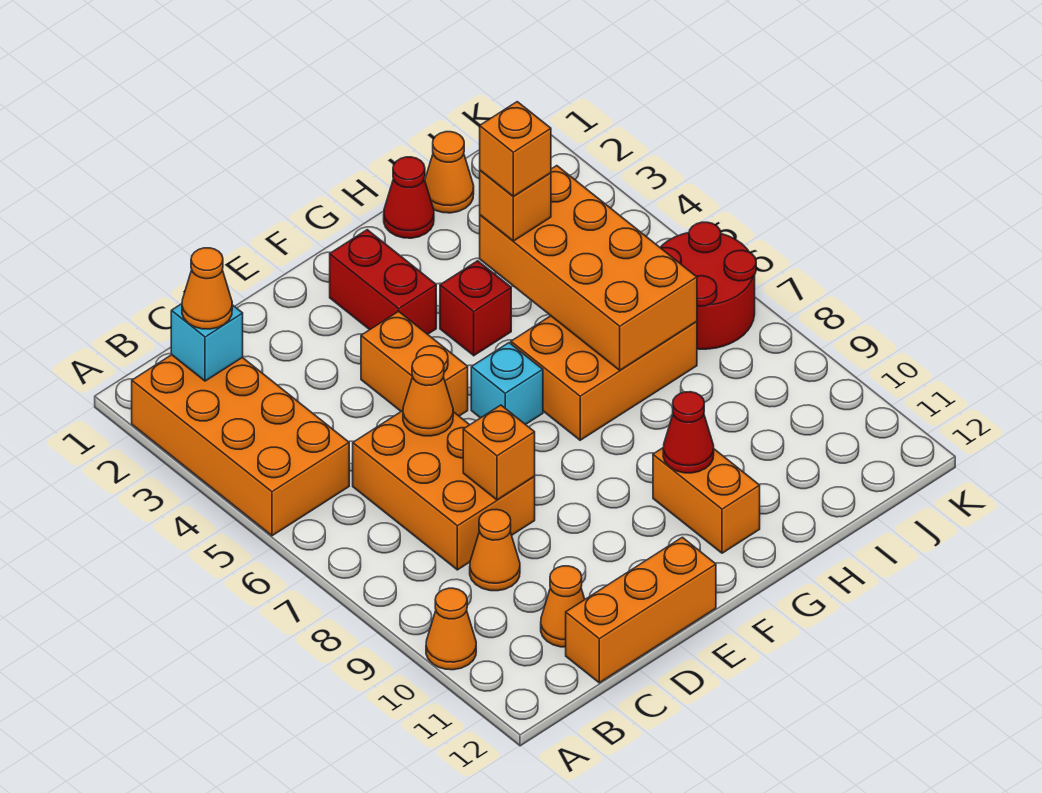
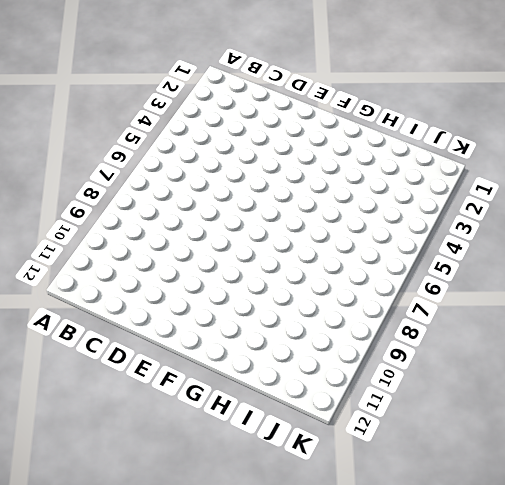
none -> orange 2x4 brick [132,355,349,536]
none -> orange 1x1 cone [426,588,476,670]
none -> orange 2x3 brick [353,411,535,570]

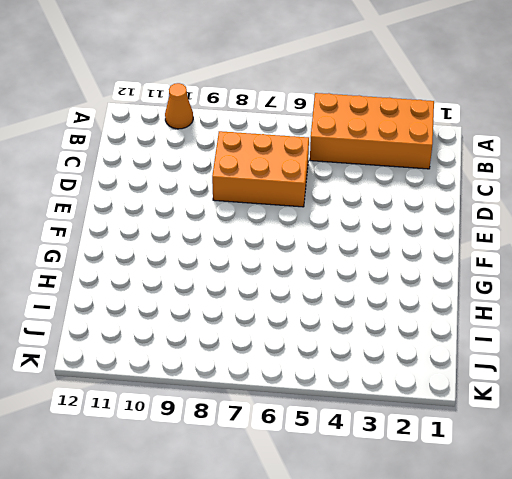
none -> orange 1x1 cone [470,510,520,591]
none -> orange 1x1 cone [541,566,585,647]
none -> orange 1x3 brick [566,537,716,683]

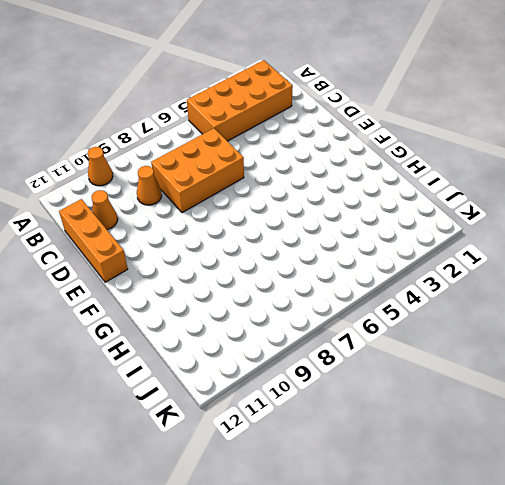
none -> orange 1x2 brick [361,311,468,416]
none -> red 1x2 brick [330,230,436,334]
none -> cyan 1x1 brick [471,343,543,425]

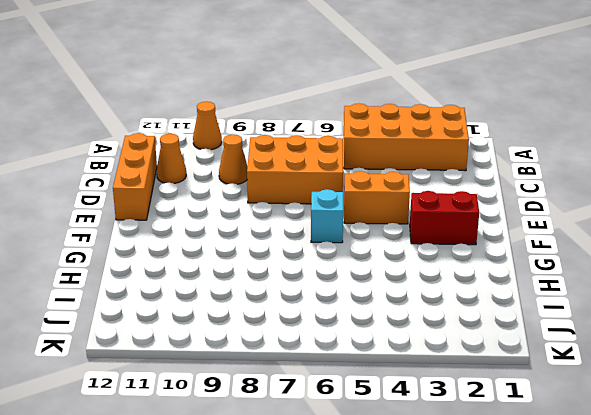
none -> red 1x1 brick [440,261,511,356]
none -> orange 2x3 brick [511,316,697,440]
none -> orange 1x2 brick [653,447,760,553]

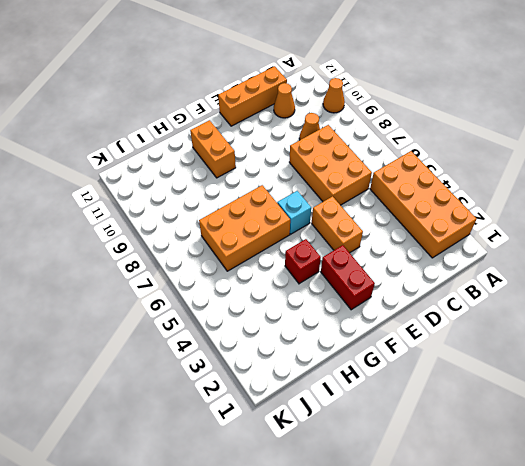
none -> red 1x1 cone [384,157,434,238]
none -> orange 1x1 cone [425,132,474,213]
none -> red 2x2 round brick [660,222,756,349]

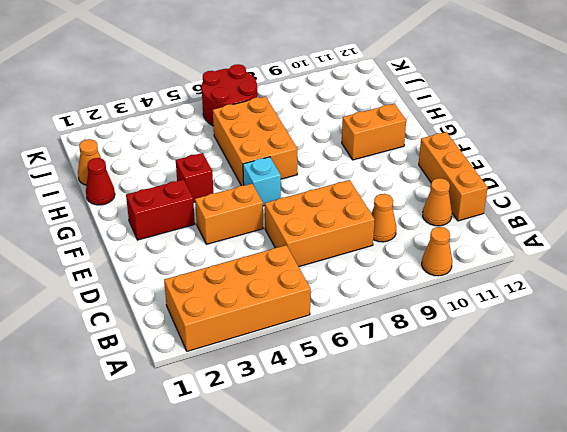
none -> cyan 1x1 brick [171,304,243,381]
none -> orange 1x1 cone [403,355,453,436]
none -> orange 1x1 brick [463,405,535,500]

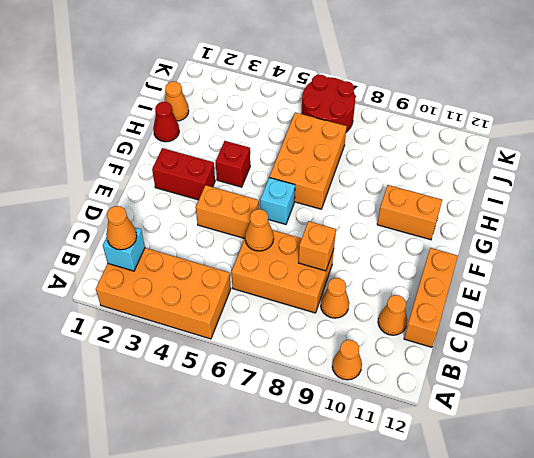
none -> red 1x1 cone [663,392,714,473]
none -> orange 2x4 brick [480,166,697,370]
none -> orange 1x1 brick [480,170,551,241]

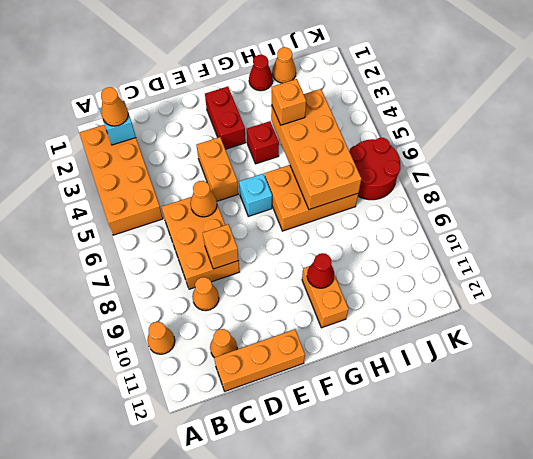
none -> orange 1x1 brick [480,102,551,196]

